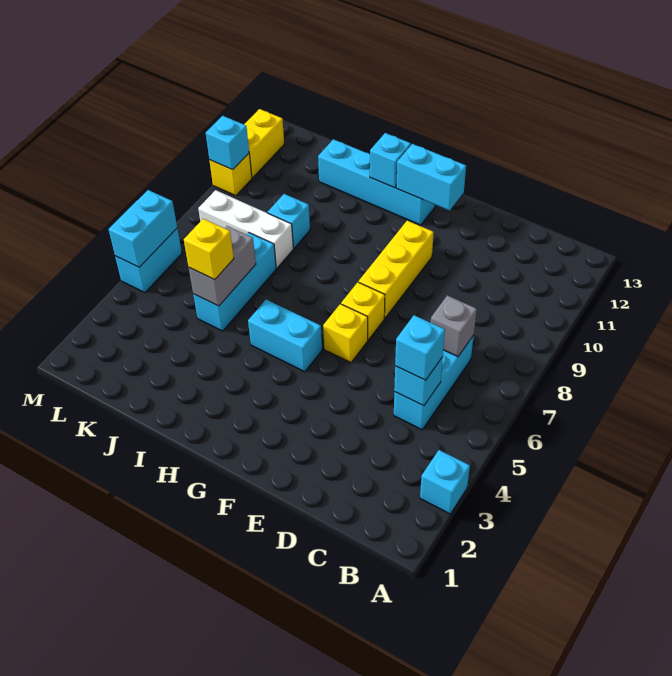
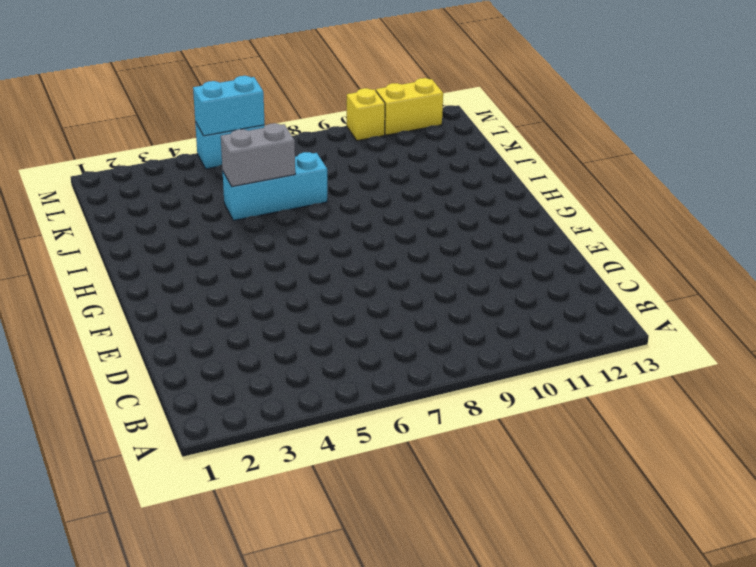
none -> cyan 1x1 brick [420,450,470,514]
none -> cyan 1x3 brick [394,335,474,430]
none -> yellow 1x1 brick [323,304,368,362]

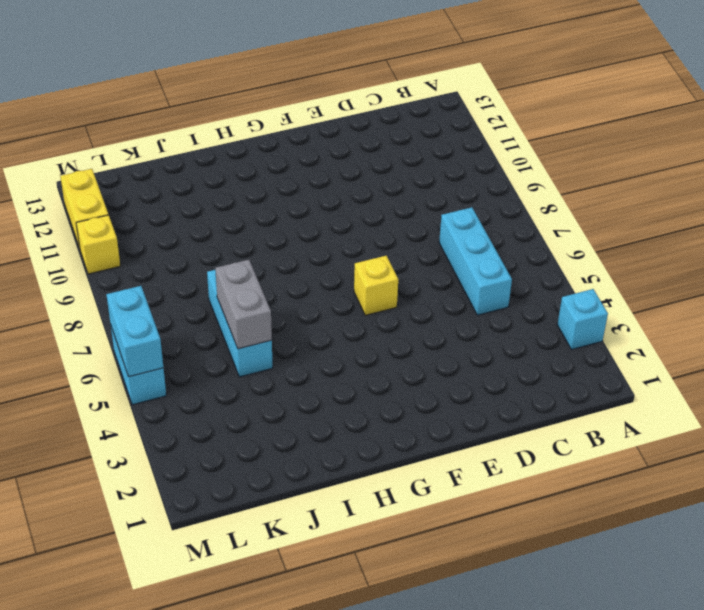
none -> yellow 1x1 brick [341,282,385,340]
none -> yellow 1x3 brick [359,221,433,318]
none -> cyan 1x2 brick [248,300,322,372]

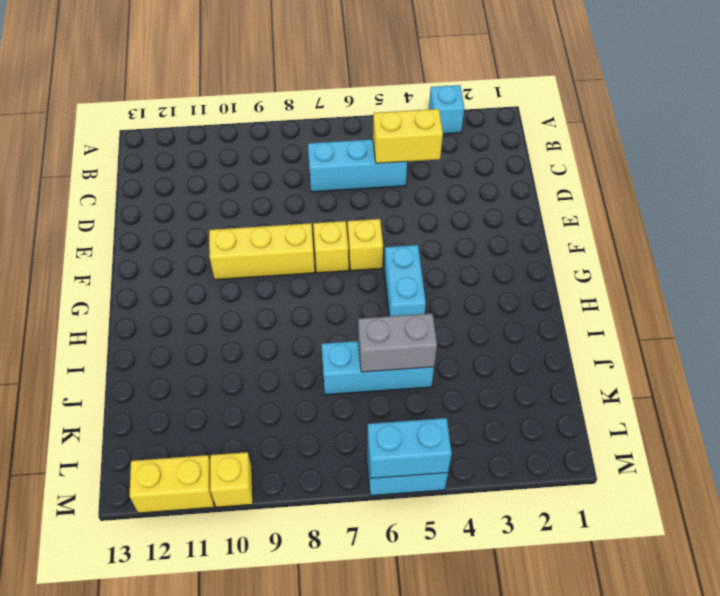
yellow 1x2 brick [373,109,443,163] -> cyan 1x1 brick [394,357,443,406]
none -> cyan 1x4 brick [318,139,435,225]
none -> white 1x3 brick [198,190,293,268]
none -> cyan 1x1 brick [268,194,310,248]

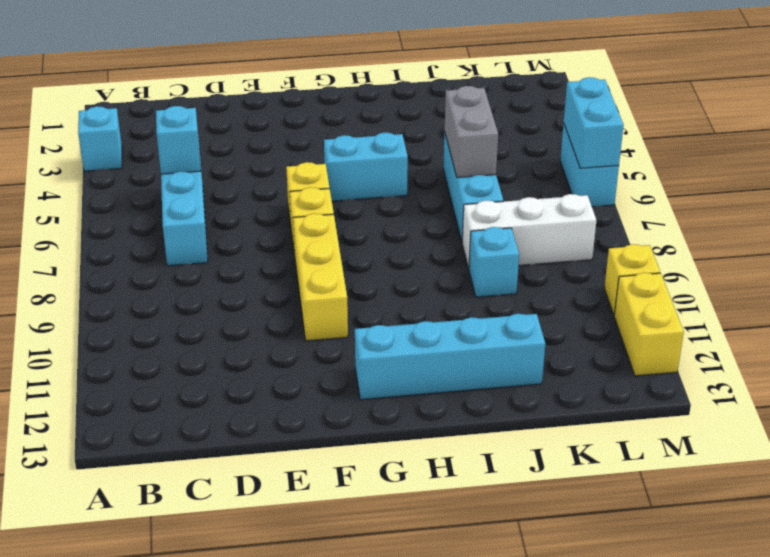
none -> grey 1x1 brick [431,295,477,357]
none -> cyan 1x2 brick [396,144,466,211]
none -> cyan 1x1 brick [370,133,411,188]

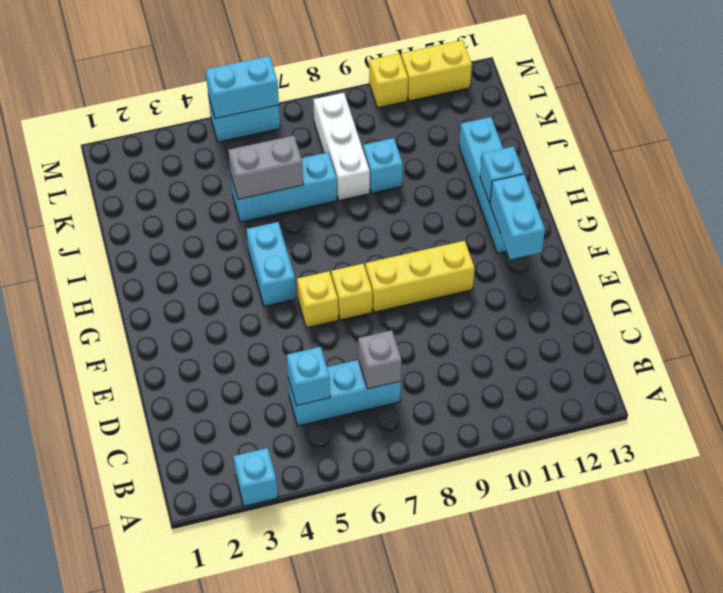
none -> cyan 1x1 brick [206,116,249,170]
none -> cyan 1x1 brick [395,315,445,380]
none -> yellow 1x1 brick [184,219,234,280]

